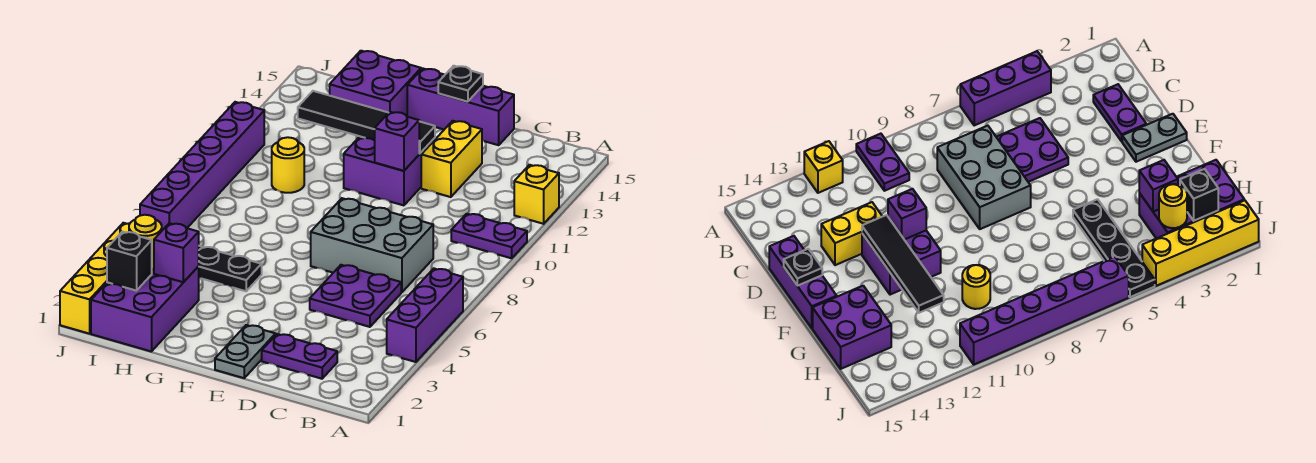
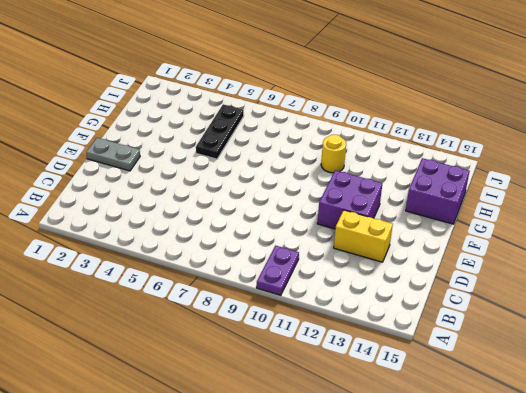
black 1x3 plate [196,104,244,159] -> black 1x4 plate [199,246,262,291]
none -> purple 1x3 brick [387,269,463,362]
none -> yellow 1x1 brick [514,165,559,224]
none -> purple 1x2 plate [262,334,337,379]

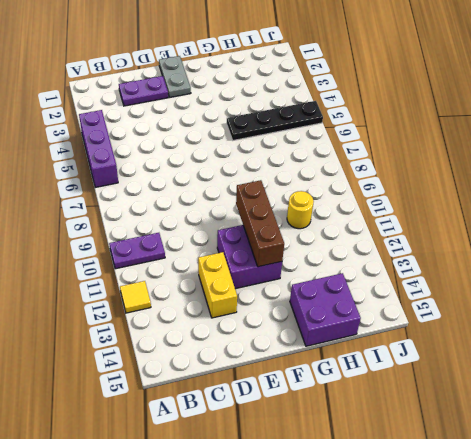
yellow 1x1 tile [120,281,151,313] -> yellow 1x1 brick [514,165,559,224]
brown 1x3 brick [236,180,284,267] -> black 1x4 tile [298,91,435,154]
none -> purple 2x2 plate [310,265,401,327]
none -> grey 2x3 brick [311,198,433,292]
none -> purple 1x3 brick [407,68,514,145]

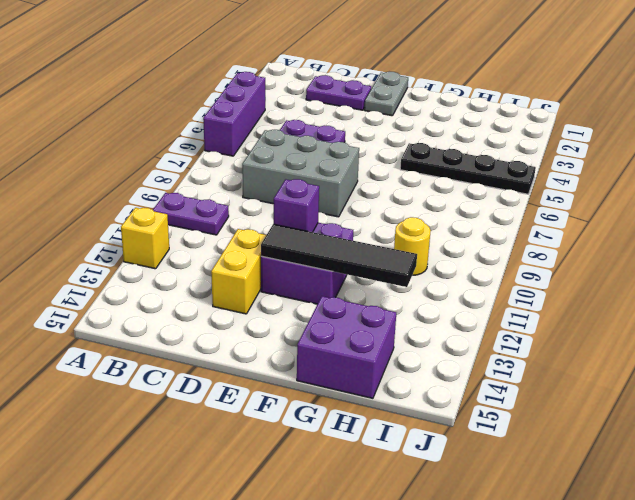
none -> purple 1x3 brick [407,68,514,145]
none -> purple 2x3 brick [91,266,199,352]
none -> yellow 1x4 brick [60,223,130,334]

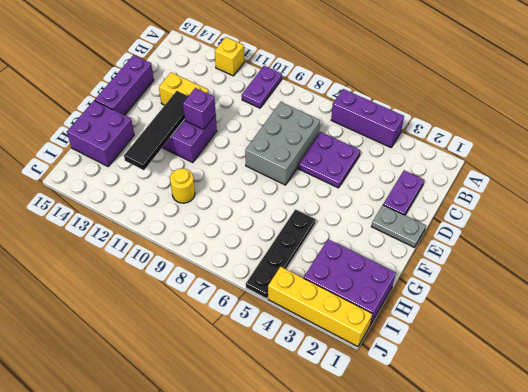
none -> purple 1x6 brick [140,102,264,230]
none -> black 1x1 plate [438,66,483,102]
none -> purple 1x1 brick [154,223,199,282]

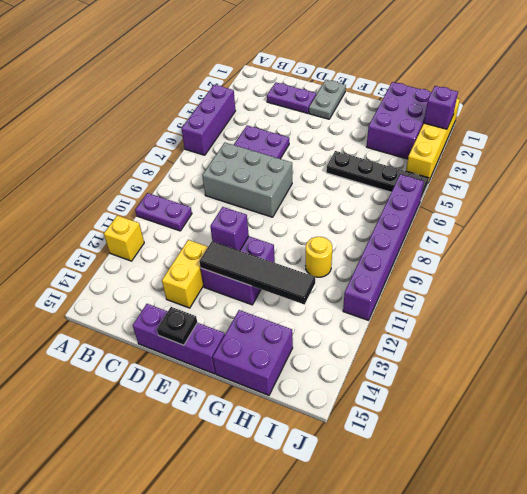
purple 1x1 brick [424,86,458,129] -> purple 1x1 brick moved to [154,223,199,282]
none -> black 1x1 brick [107,232,152,291]
none -> yellow 1x1 round brick [129,215,162,269]

